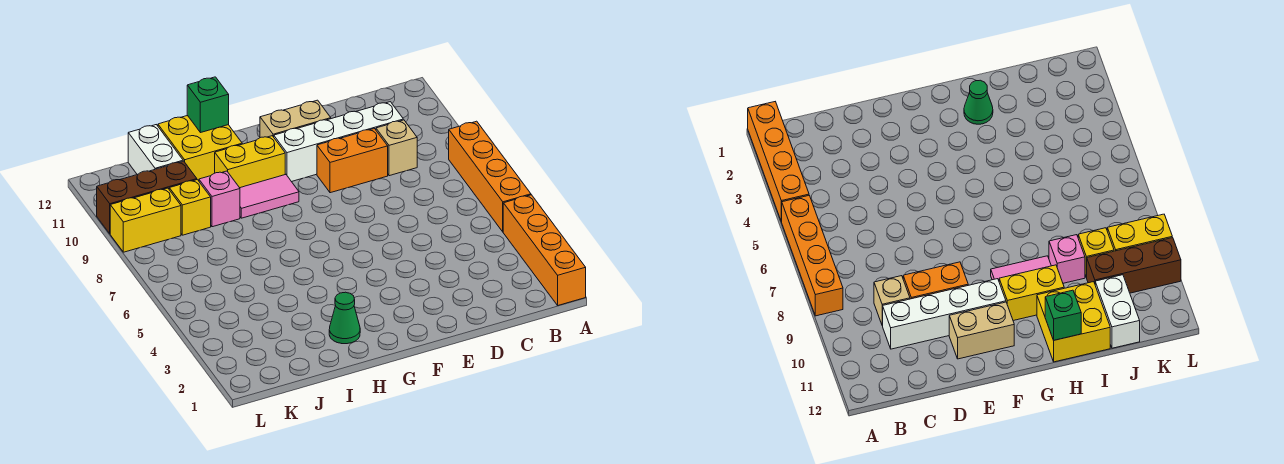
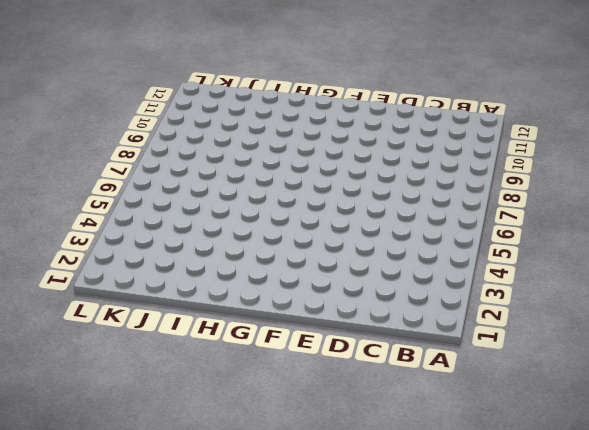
none -> orange 1x4 brick [503,195,586,305]
none -> orange 1x4 brick [449,121,531,232]
none -> tan 1x1 brick [376,120,417,176]

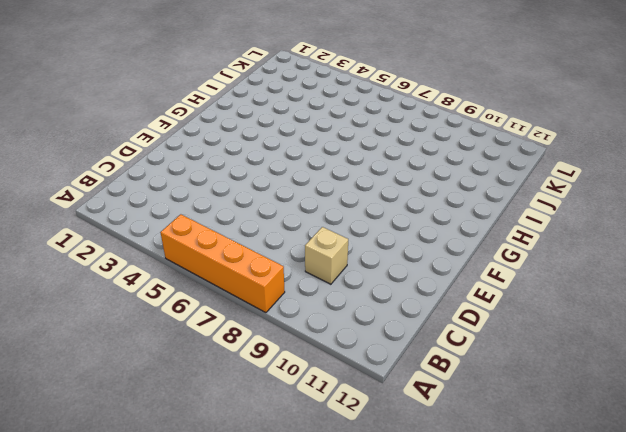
none -> orange 1x4 brick [503,195,586,305]
none -> white 1x4 brick [274,102,403,182]
none -> orange 1x2 brick [317,129,388,193]

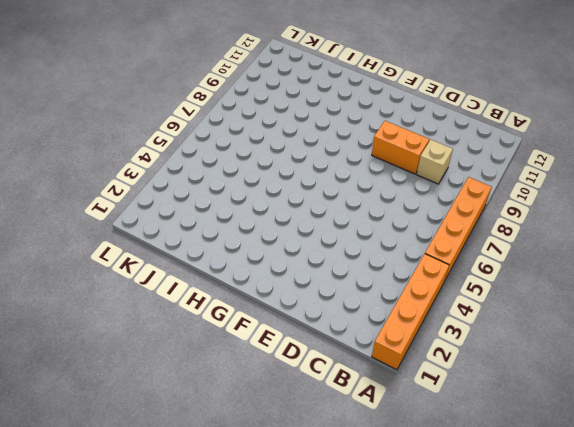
none -> white 1x4 brick [274,102,403,182]
none -> tan 1x2 brick [260,100,331,138]
none -> pink 1x2 tile [240,174,299,218]

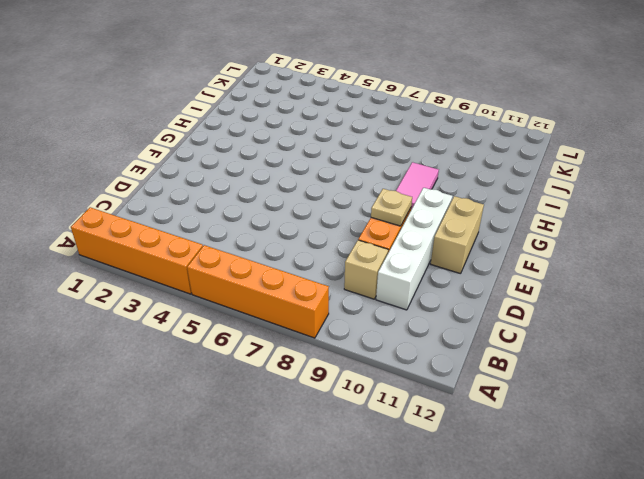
tan 1x1 plate [371,189,412,226] -> none
none -> yellow 1x2 brick [215,136,285,188]
none -> green 1x1 cone [329,292,360,344]
none -> yellow 2x2 brick [158,115,242,181]

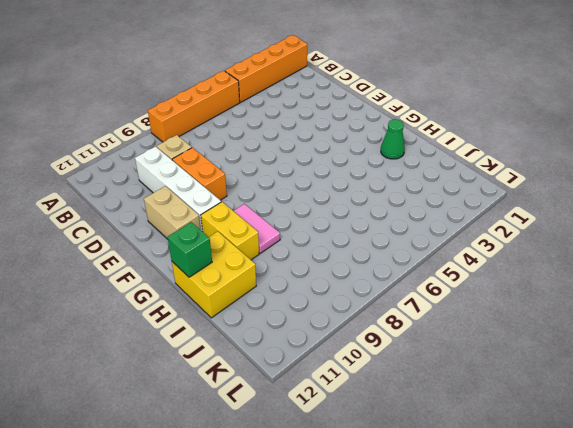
none -> pink 1x1 brick [199,171,240,227]
none -> yellow 1x1 brick [169,180,211,235]
none -> brown 1x3 brick [97,161,197,234]

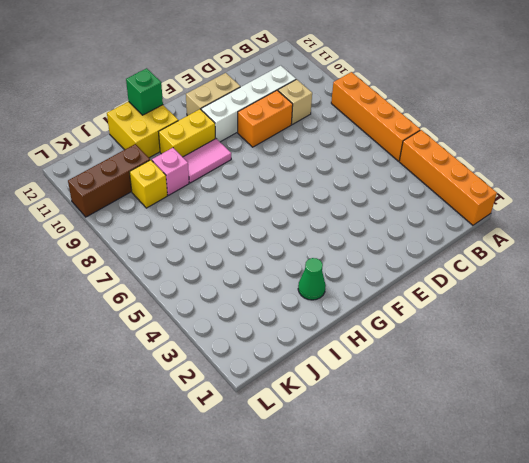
none -> white 1x2 brick [128,125,183,175]
none -> yellow 1x2 brick [110,188,181,252]

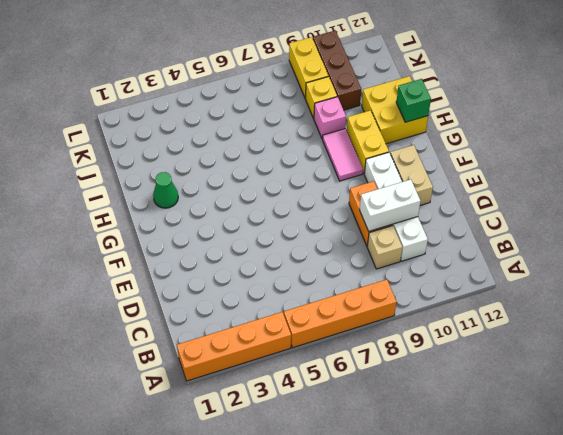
white 1x2 brick [360,179,421,231] -> white 1x2 brick moved to [128,125,183,175]

